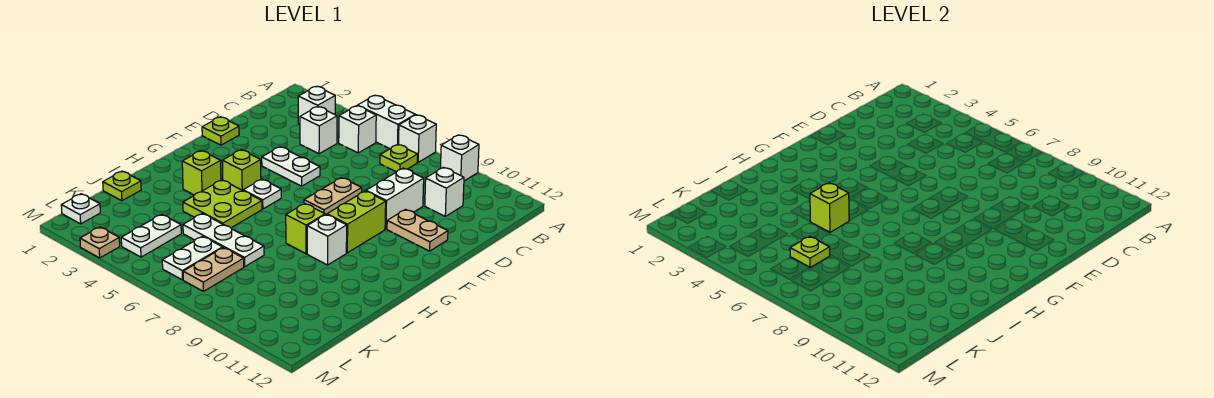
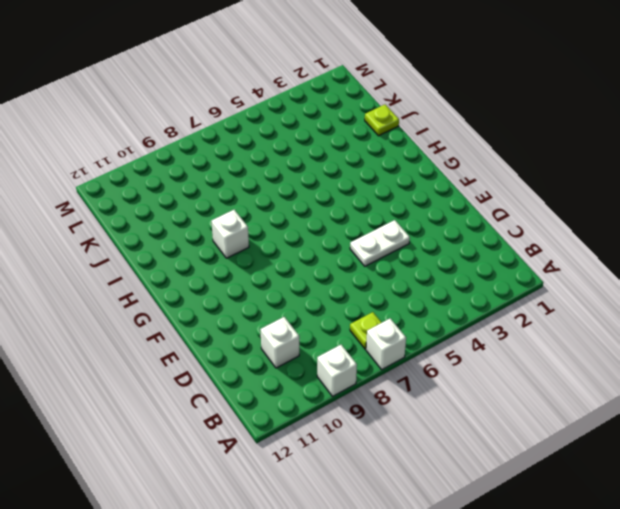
none -> white 1x2 brick [358,95,415,149]
none -> white 1x1 brick [298,86,335,124]
none -> white 1x1 brick [339,106,376,153]

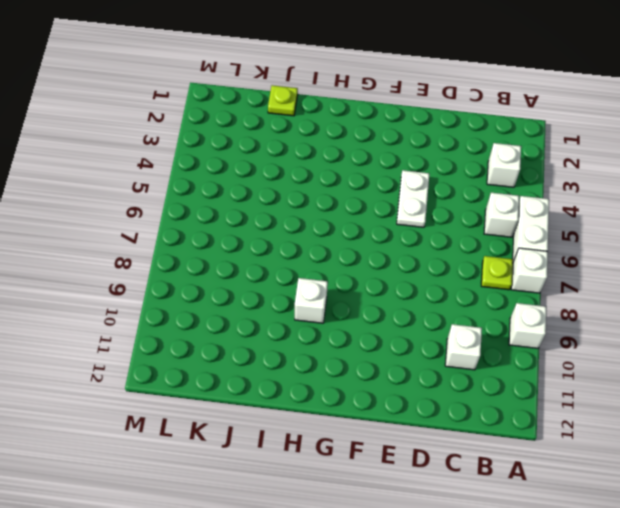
none -> white 1x1 brick [300,106,337,154]
none -> white 1x2 brick [366,168,424,229]
none -> lime 1x1 plate [202,117,239,145]

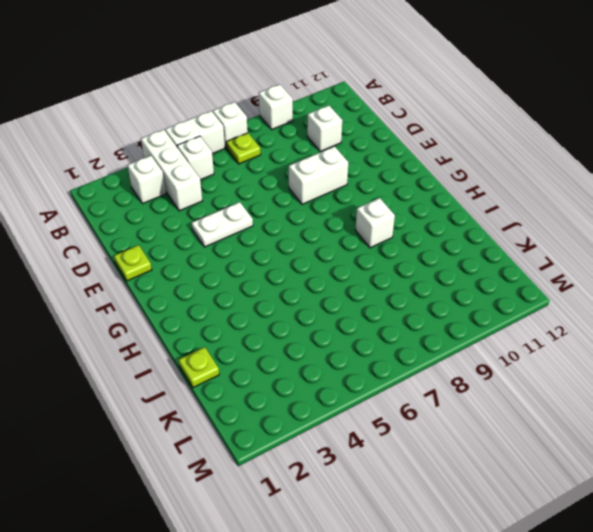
white 1x3 brick [141,130,202,211] -> white 1x1 brick [300,106,337,154]
white 1x2 brick [289,146,348,204] -> white 1x2 brick turned to [366,168,424,229]
none -> tan 1x2 plate [304,178,362,215]
none -> tan 1x2 plate [387,209,448,251]
none -> lime 1x2 brick [327,191,386,253]

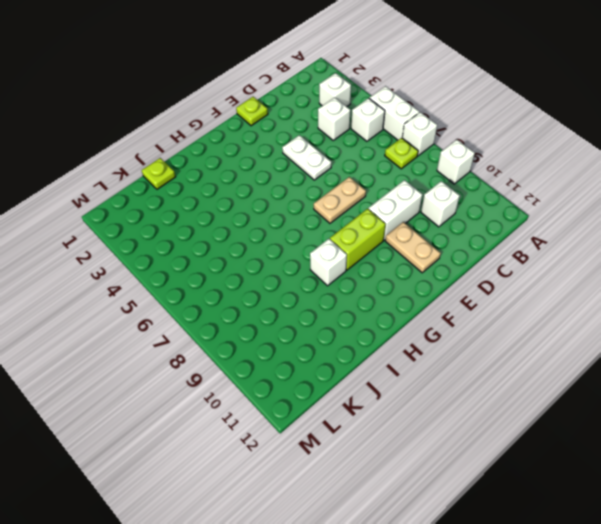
none -> lime 1x1 brick [222,150,261,190]
none -> white 1x1 plate [243,179,281,209]
none -> lime 1x1 brick [182,151,221,195]

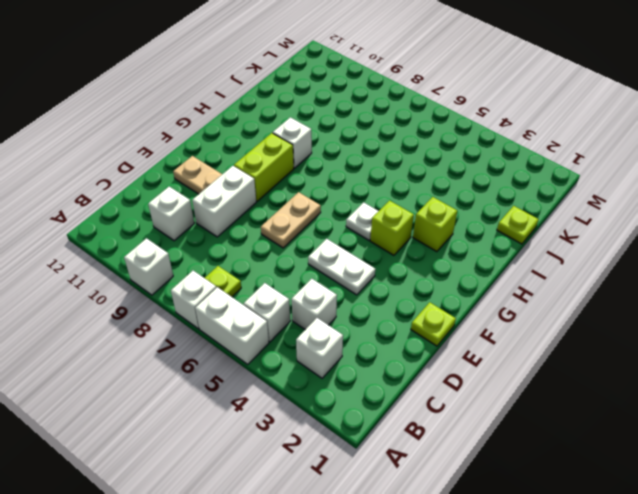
none -> lime 2x2 plate [183,180,262,228]
none -> lime 1x1 brick [286,204,325,254]
none -> white 1x3 plate [183,214,264,267]

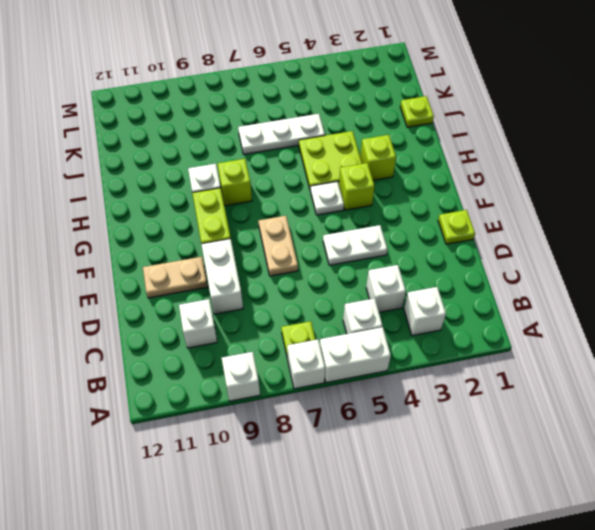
none -> white 1x2 plate [121,214,181,257]
none -> white 1x2 plate [162,236,223,280]
none -> tan 1x2 plate [183,248,244,291]

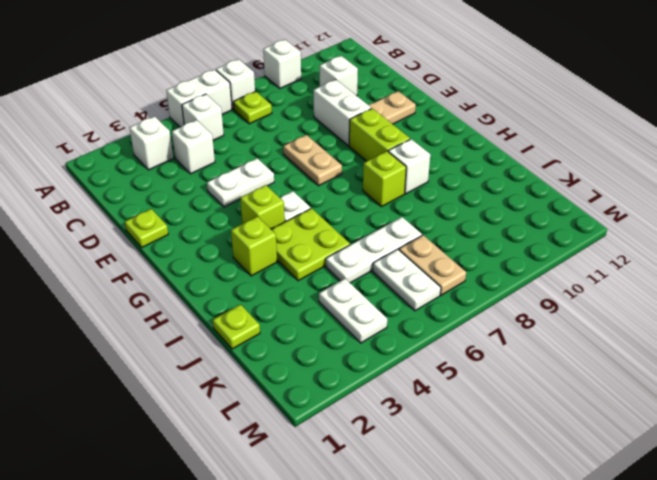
none -> white 1x1 plate [61,194,100,224]
none -> tan 1x1 plate [80,227,120,258]
none -> lime 1x1 brick [810,183,849,232]

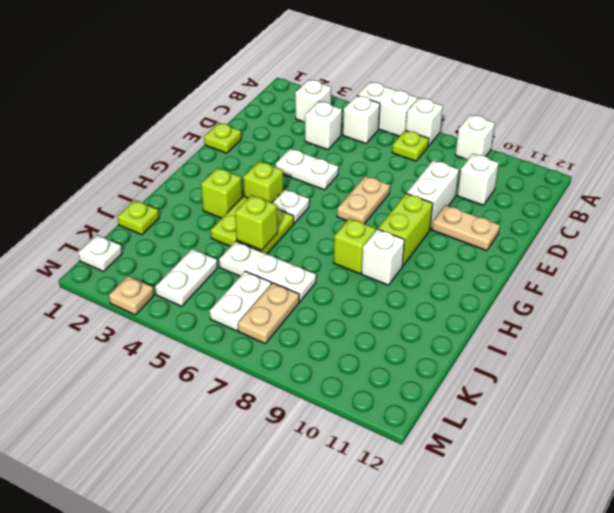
none -> lime 1x1 plate [790,236,830,267]

